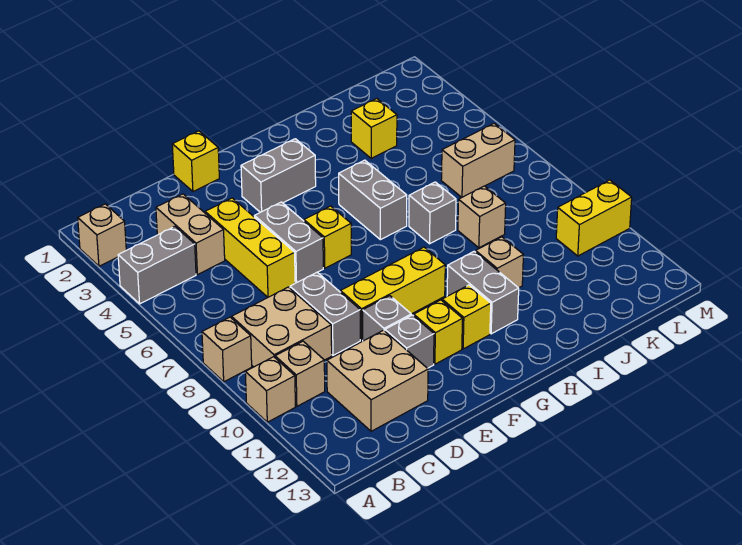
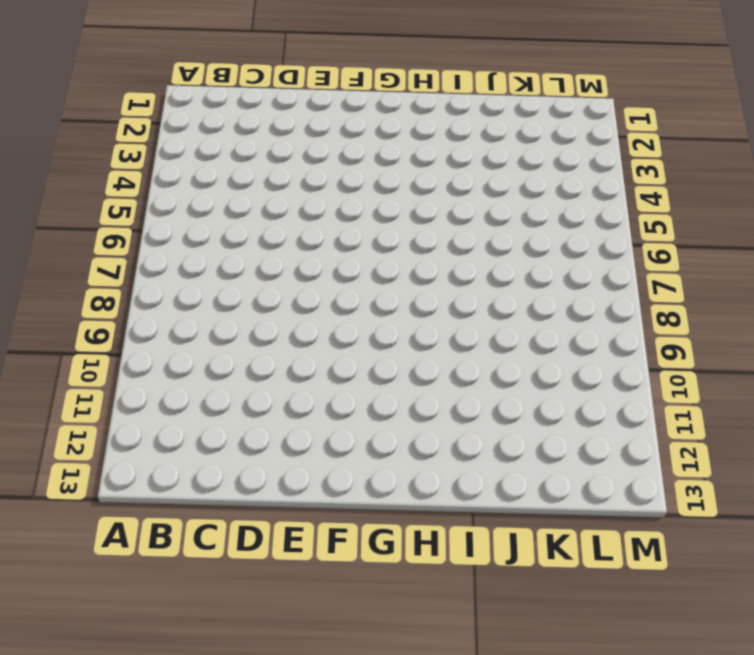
none -> tan 1x1 brick [78,204,126,266]
none -> grey 1x2 brick [118,227,196,304]
none -> tan 1x1 brick [202,317,252,382]

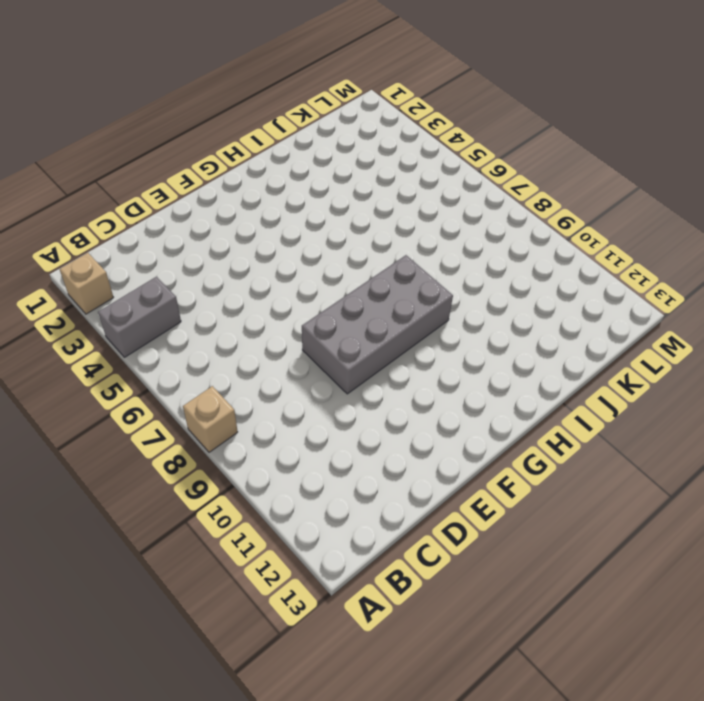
grey 2x4 brick [302,255,453,394] -> yellow 1x3 brick [341,247,445,340]
none -> tan 1x1 brick [245,357,295,422]
none -> tan 2x2 brick [232,287,332,367]
none -> tan 1x1 brick [275,341,325,406]

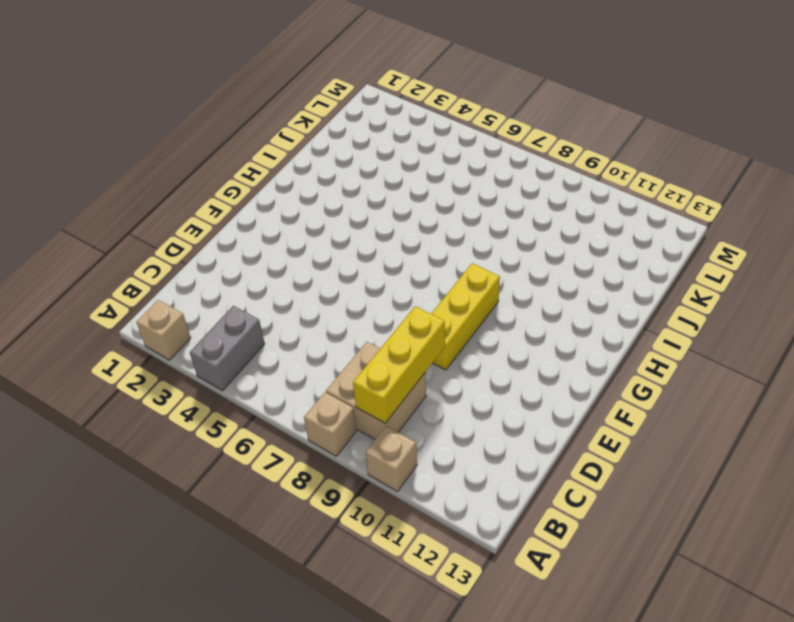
yellow 1x3 brick [353,306,445,423] -> yellow 1x3 brick turned to [205,198,295,297]
none -> tan 1x1 brick [275,341,325,406]
none -> tan 1x2 brick [156,194,225,275]
none -> tan 2x2 brick [327,330,428,431]

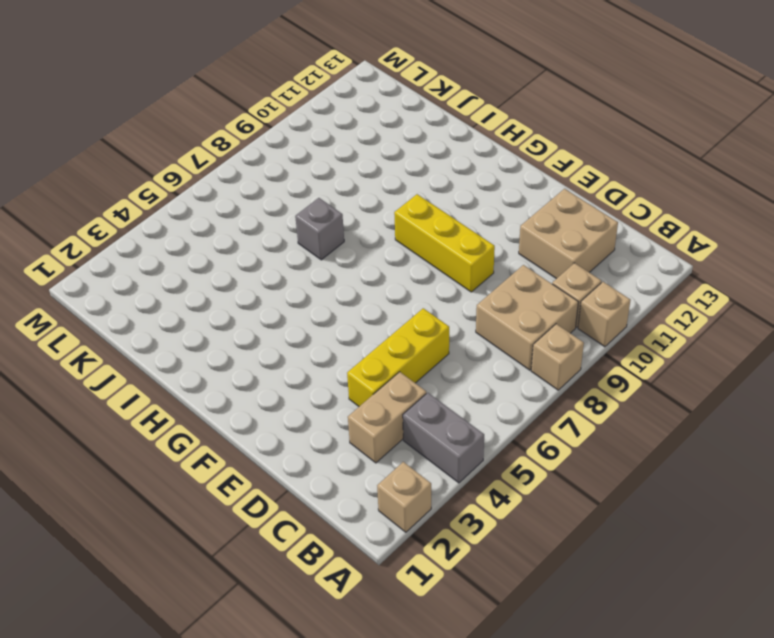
none -> grey 1x2 brick [290,272,360,355]
none -> yellow 1x1 brick [172,131,219,191]
none -> grey 1x2 brick [255,202,323,283]

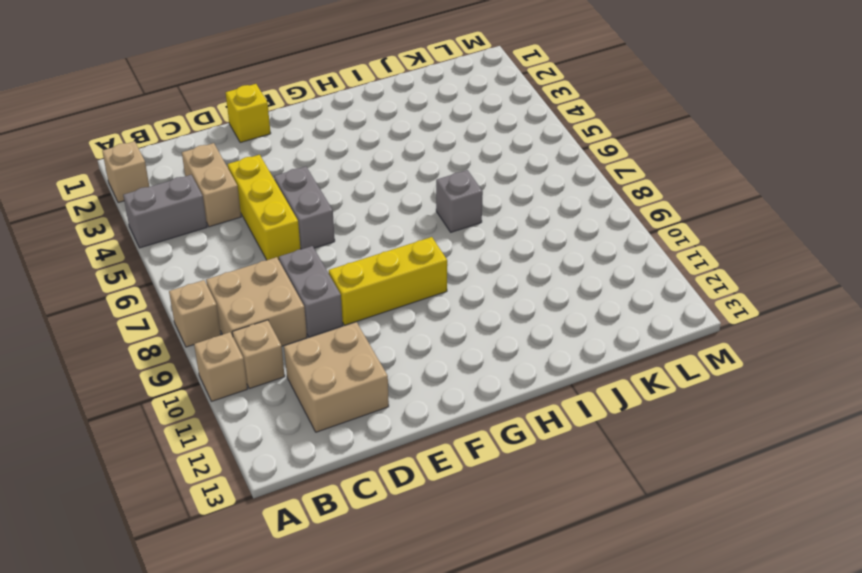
none -> grey 1x1 brick [363,296,411,341]
none -> grey 1x1 brick [385,315,434,368]
none -> grey 1x2 brick [241,139,316,212]

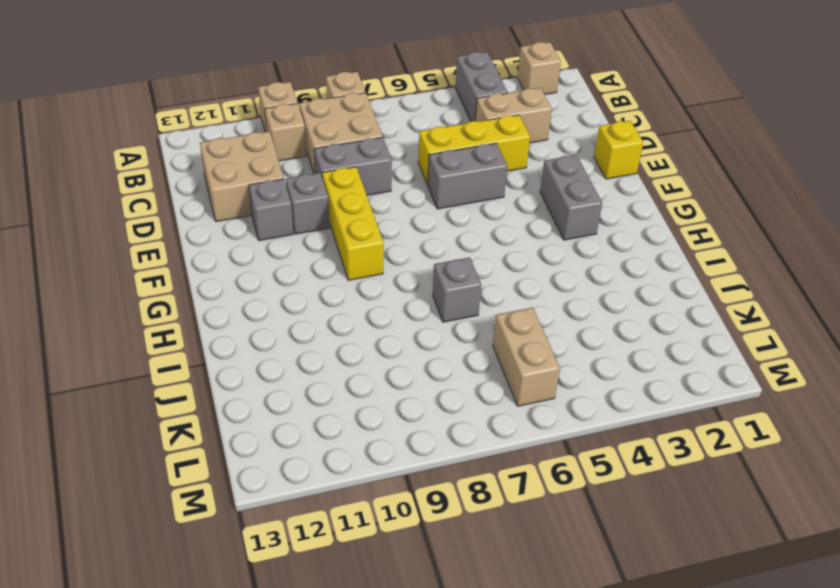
none -> yellow 1x1 brick [304,206,351,268]
none -> yellow 1x1 brick [414,300,463,364]
none -> yellow 1x1 brick [442,285,491,349]

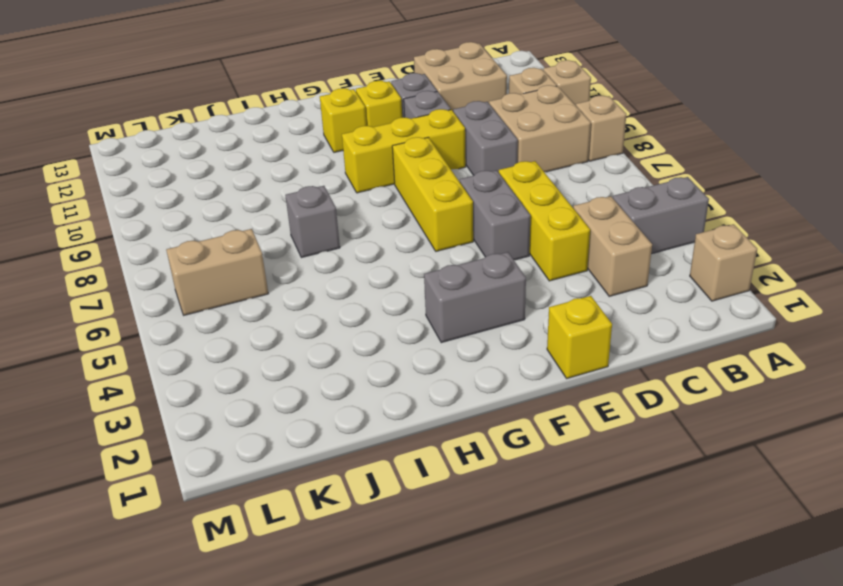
yellow 1x3 brick [392,137,473,251] -> yellow 1x1 brick [304,206,351,268]
none -> grey 1x2 brick [339,160,407,240]
none -> grey 1x2 brick [447,251,519,334]
none -> tan 1x1 brick [476,237,523,288]

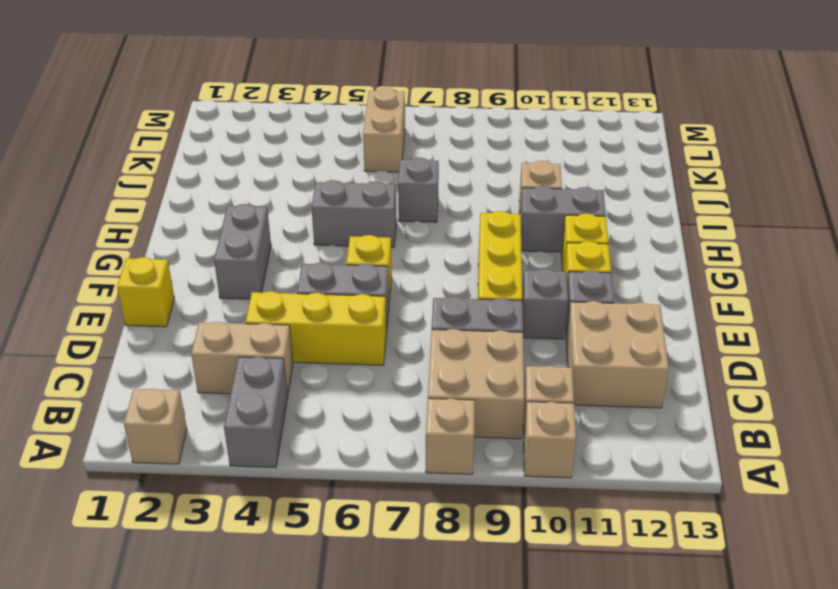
none -> yellow 1x1 brick [351,99,397,158]
none -> tan 1x1 brick [458,186,506,248]
none -> yellow 1x2 brick [556,180,632,256]

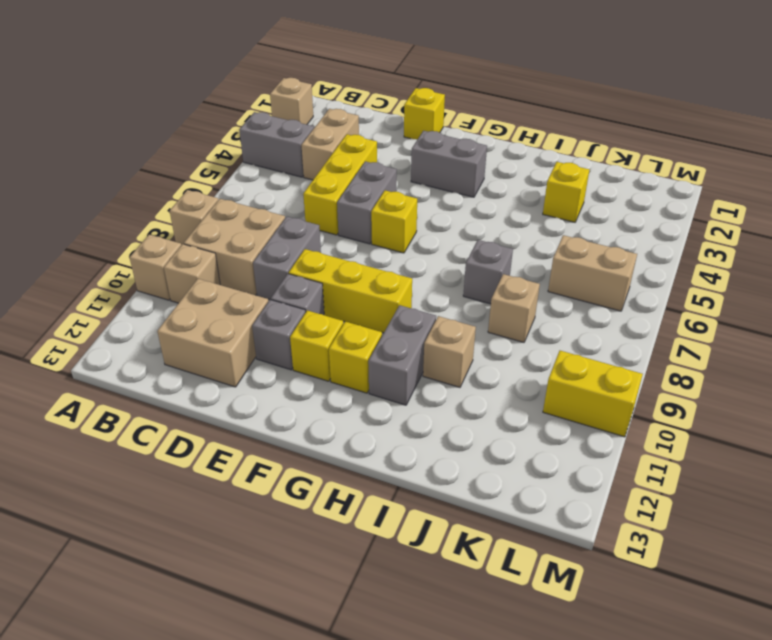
none -> grey 1x2 brick [339,160,407,240]

